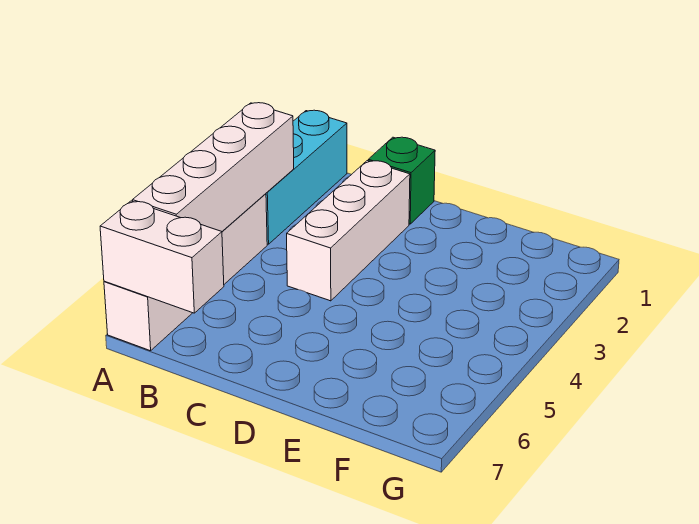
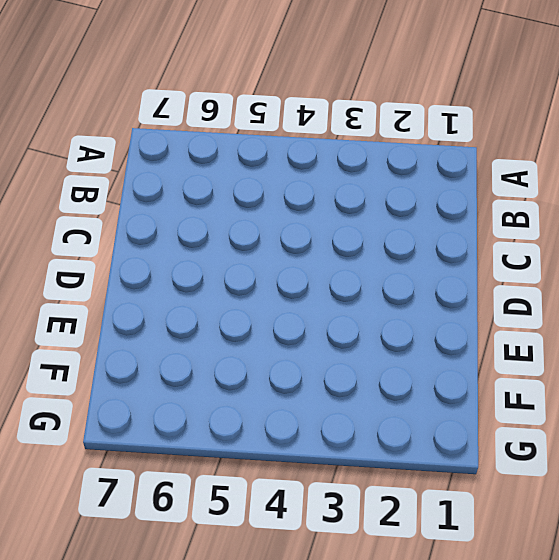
none -> cyan 1x3 brick [266,110,347,244]
none -> white 1x4 brick [104,194,267,351]

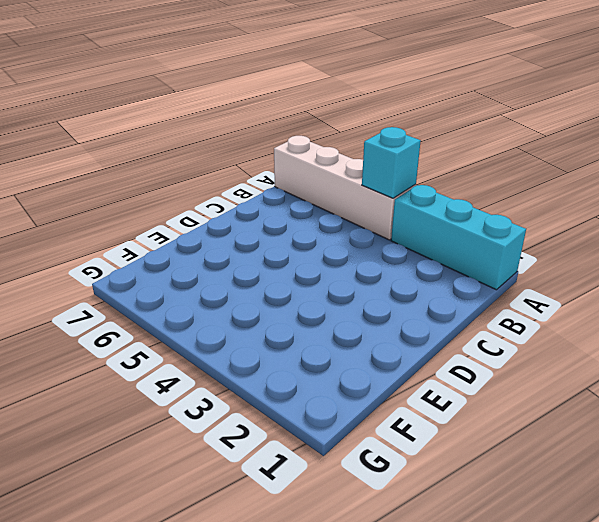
cyan 1x1 brick [362,127,421,198] -> white 1x4 brick [133,103,294,231]
none -> green 1x1 brick [368,137,435,224]
none -> white 1x3 brick [287,161,410,301]

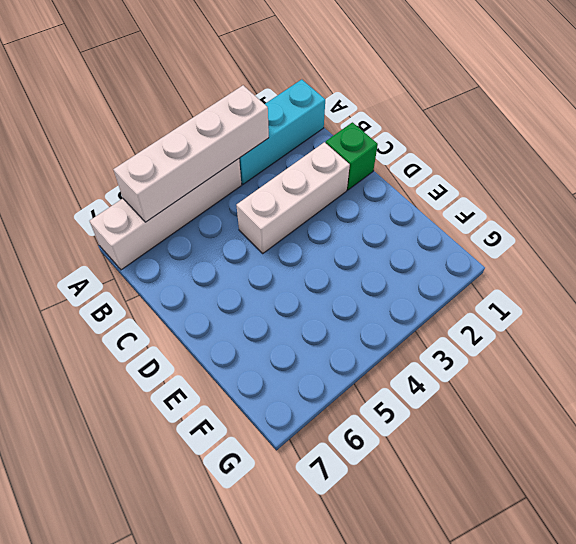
none -> white 1x2 brick [100,201,224,313]

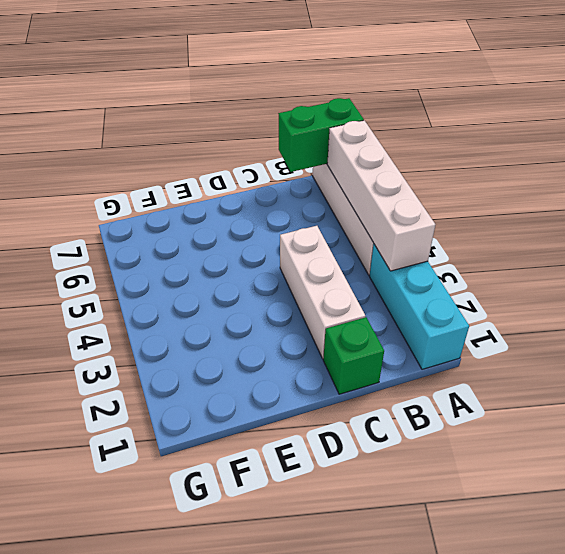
green 1x2 brick [278,98,364,172] -> white 1x2 brick [100,201,224,313]

